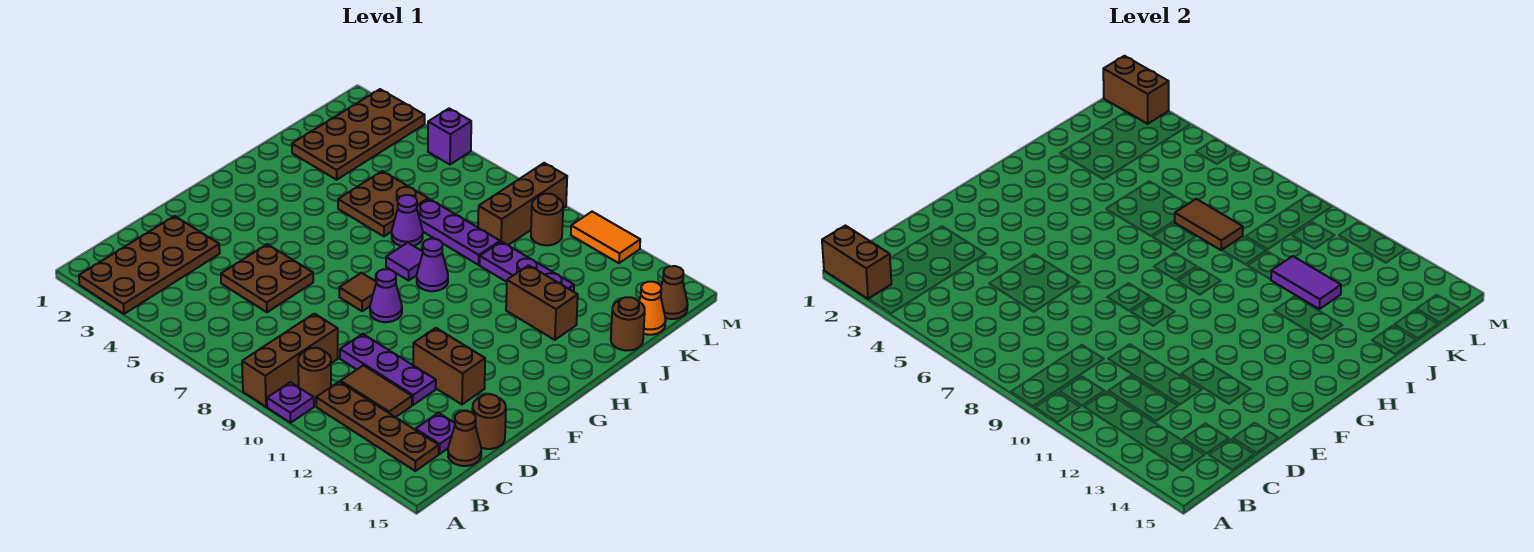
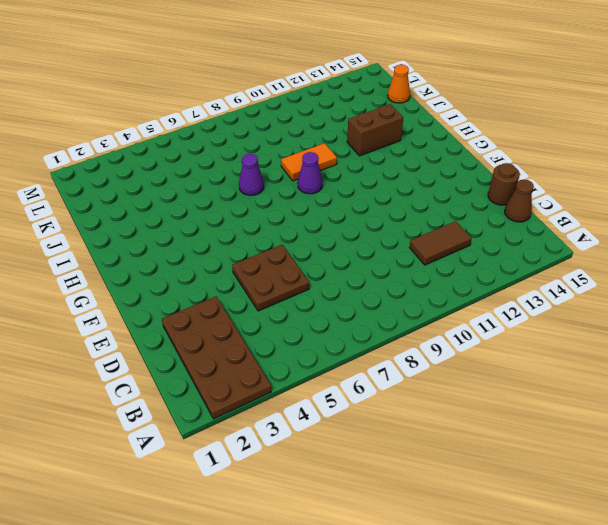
orange 1x2 tile [281,143,337,181] -> orange 1x2 tile moved to [571,212,640,263]
none -> brown 1x3 brick [242,314,338,407]
none -> purple 1x1 plate [267,382,314,423]
none -> brown 1x1 round brick [298,348,331,402]
none -> brown 1x4 plate [316,382,439,471]

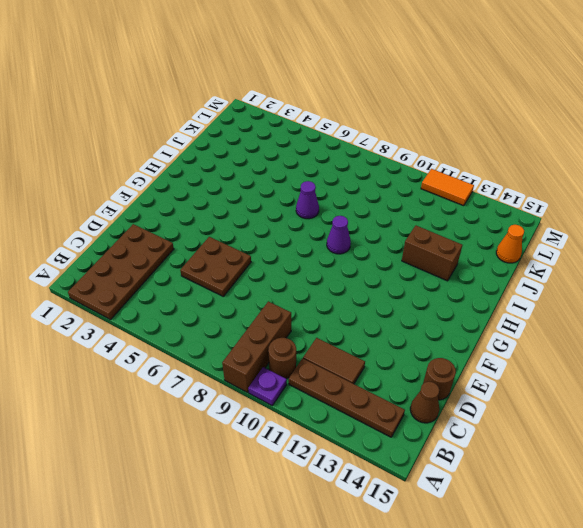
none -> purple 1x1 plate [416,413,455,454]
none -> purple 1x3 plate [340,334,436,405]
none -> brown 1x2 brick [413,328,485,404]
none -> brown 1x1 tile [339,273,376,311]

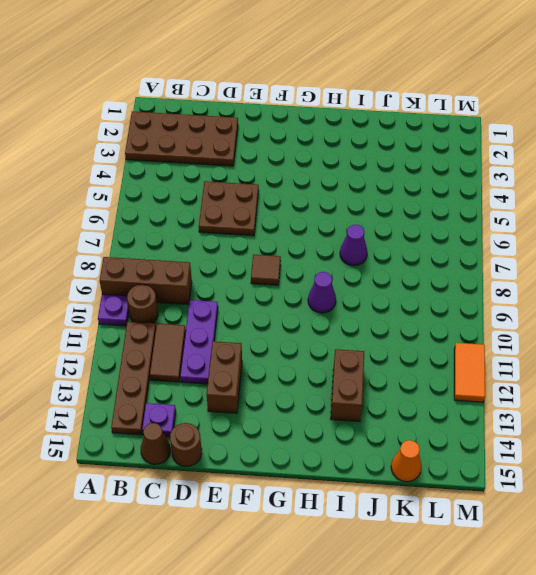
none -> purple 1x1 cone [370,269,402,322]
none -> purple 1x1 tile [386,243,423,280]
none -> brown 2x2 plate [338,171,428,236]
none -> brown 2x4 plate [292,89,425,180]

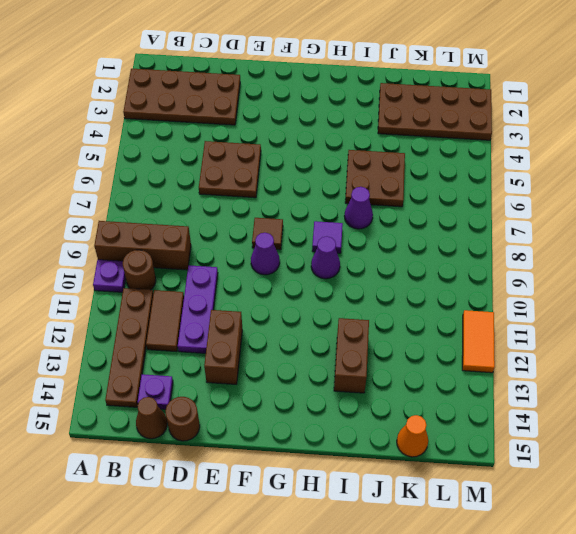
none -> purple 1x3 plate [417,199,500,265]
none -> purple 1x3 plate [480,242,574,292]
none -> brown 1x1 round brick [611,297,645,351]
none -> brown 1x3 brick [478,163,567,245]

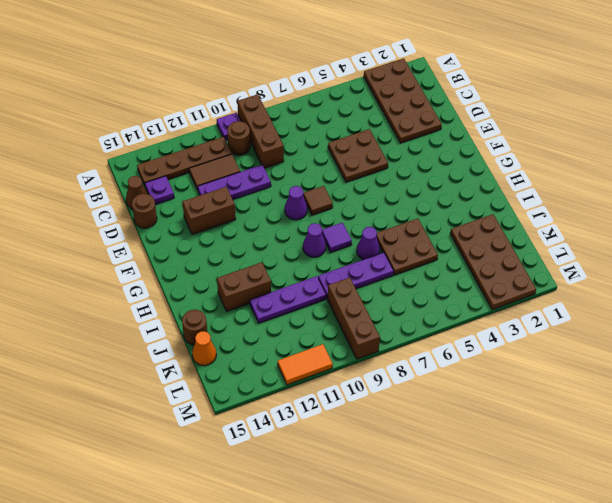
none -> brown 1x1 round brick [531,194,563,245]
none -> brown 1x1 cone [661,266,688,319]
none -> purple 1x1 brick [428,108,471,164]
none -> brown 1x2 brick [822,226,891,299]

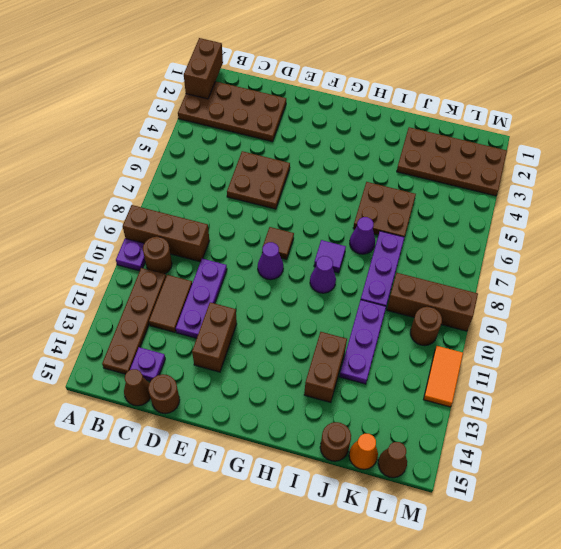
none -> purple 1x1 brick [428,108,471,164]
none -> brown 1x2 tile [1175,199,1243,250]
none -> purple 1x2 tile [1271,256,1341,309]
none -> brown 1x2 brick [1103,56,1169,124]

